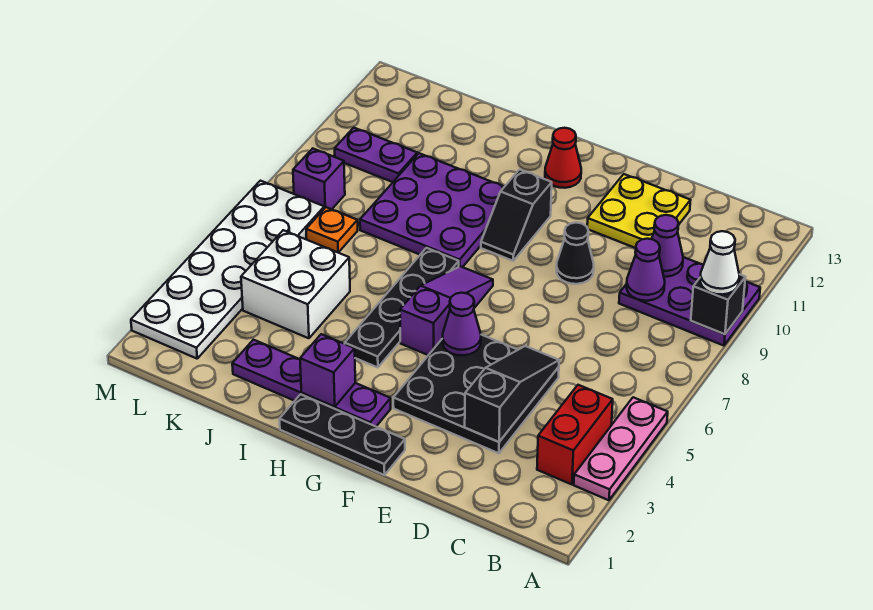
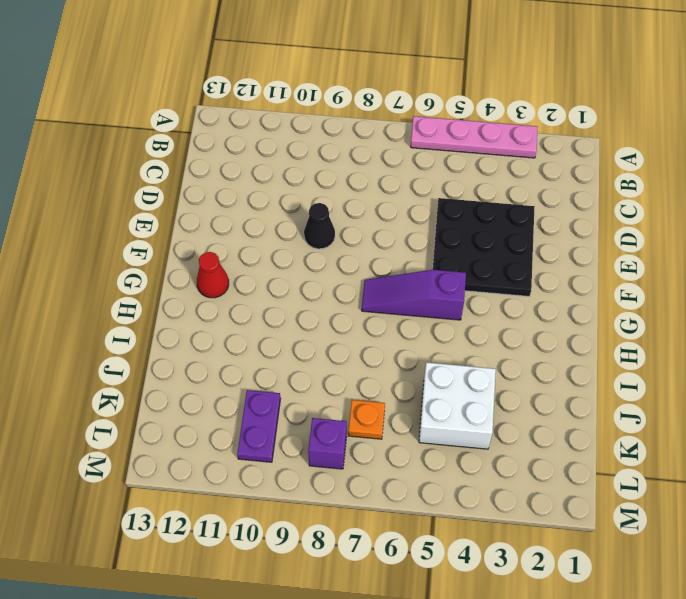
pink 1x4 plate [411,116,537,158] -> pink 1x3 plate [574,397,668,500]
none -> purple 2x3 plate [619,257,760,346]
none -> red 1x2 brick [537,385,613,484]
none -> yellow 2x2 plate [587,174,691,248]

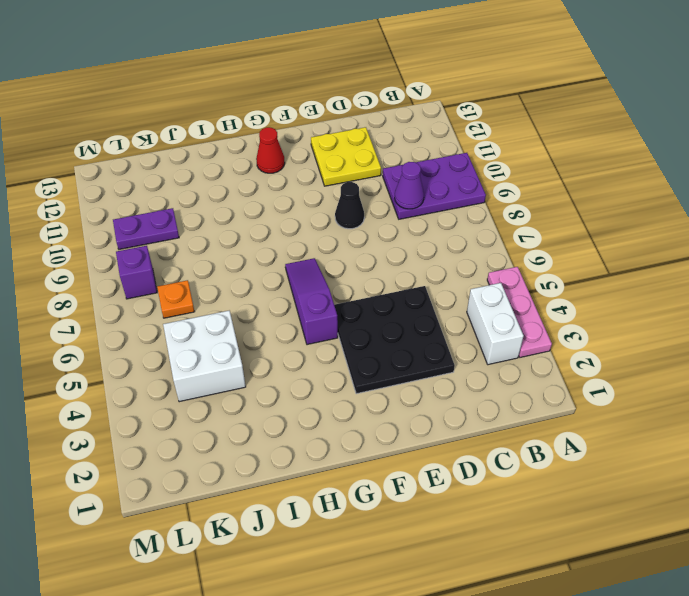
white 1x2 brick [467,283,524,365] -> red 1x2 brick [537,385,613,484]
none -> black 1x3 plate [279,394,405,475]
none -> purple 1x4 plate [232,340,391,426]
none -> black 1x2 slope [481,170,552,261]

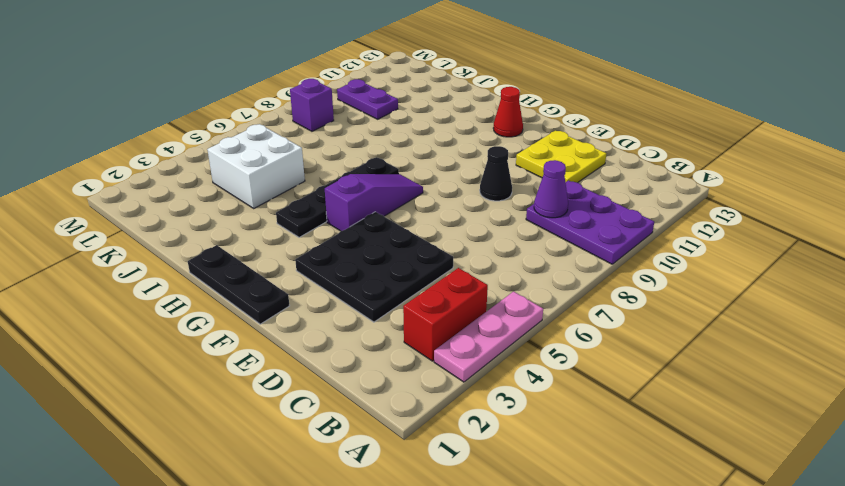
none -> purple 1x4 plate [232,340,391,426]
none -> black 1x2 slope [481,170,552,261]
none -> purple 3x3 plate [360,153,504,267]

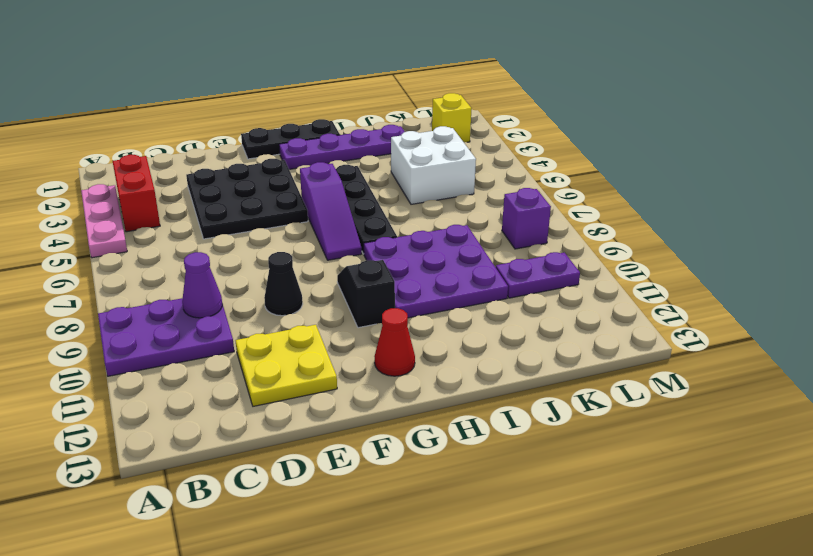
yellow 1x1 brick [432,93,472,142] -> white 2x6 plate [131,181,324,359]
none -> orange 1x1 plate [306,207,358,253]
none -> black 1x1 brick [691,274,745,334]
none -> purple 1x1 cone [652,215,683,277]

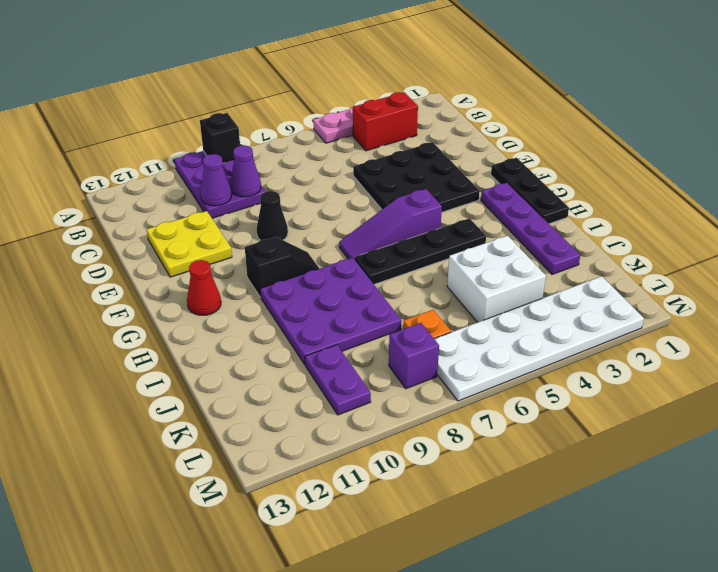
none -> black 1x3 slope [465,346,559,442]
none -> purple 1x1 cone [442,293,481,355]
none -> purple 1x1 brick [300,334,355,407]

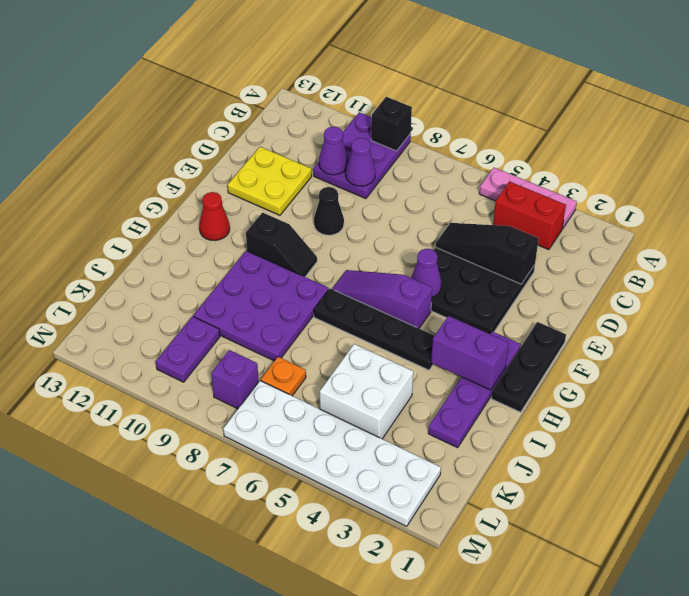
purple 1x2 brick [431,316,509,390] -> purple 1x1 brick [300,334,355,407]
none -> white 1x1 cone [700,231,739,295]

